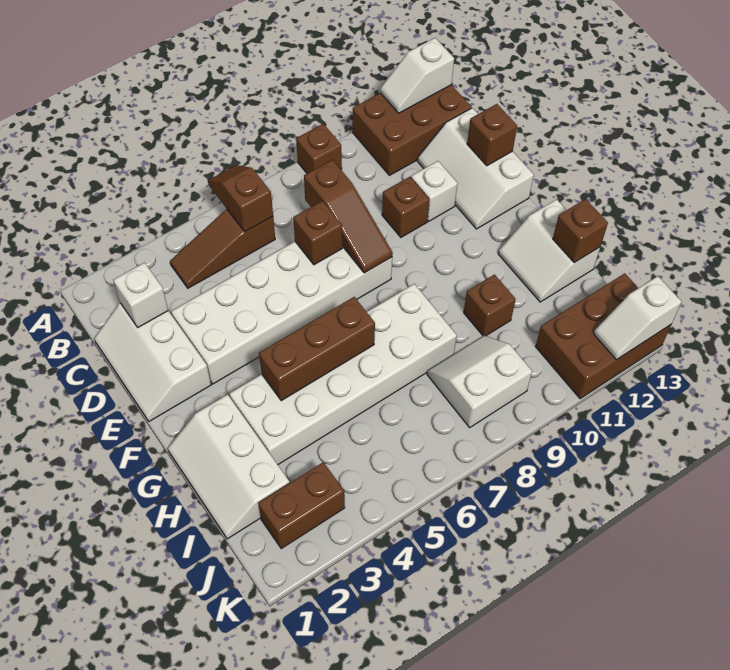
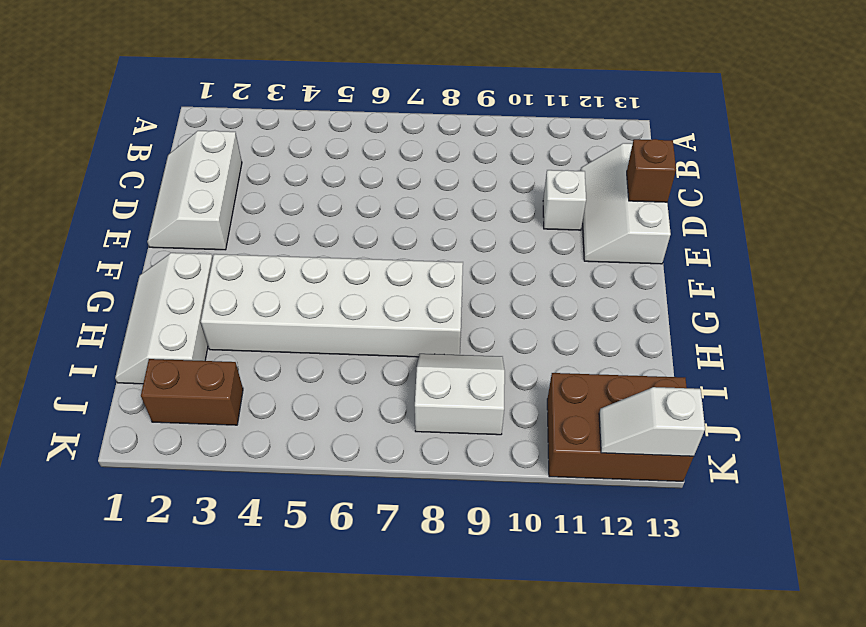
none -> brown 1x1 brick [296,124,342,173]
none -> brown 2x3 brick [353,85,471,175]
none -> brown 1x3 slope [170,209,275,288]

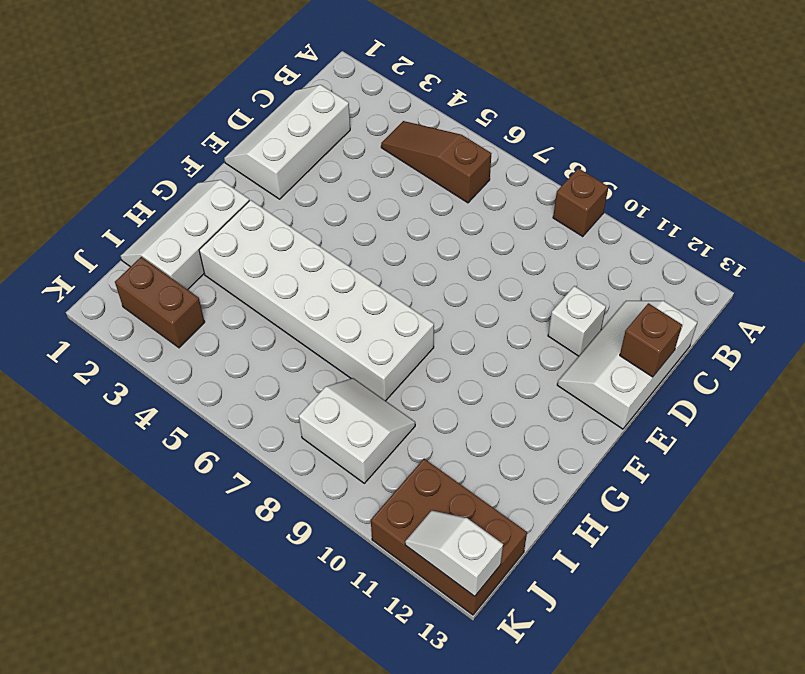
none -> brown 2x3 brick [353,85,471,175]
none -> white 2x6 brick [171,242,392,384]
none -> brown 1x1 brick [382,177,429,237]

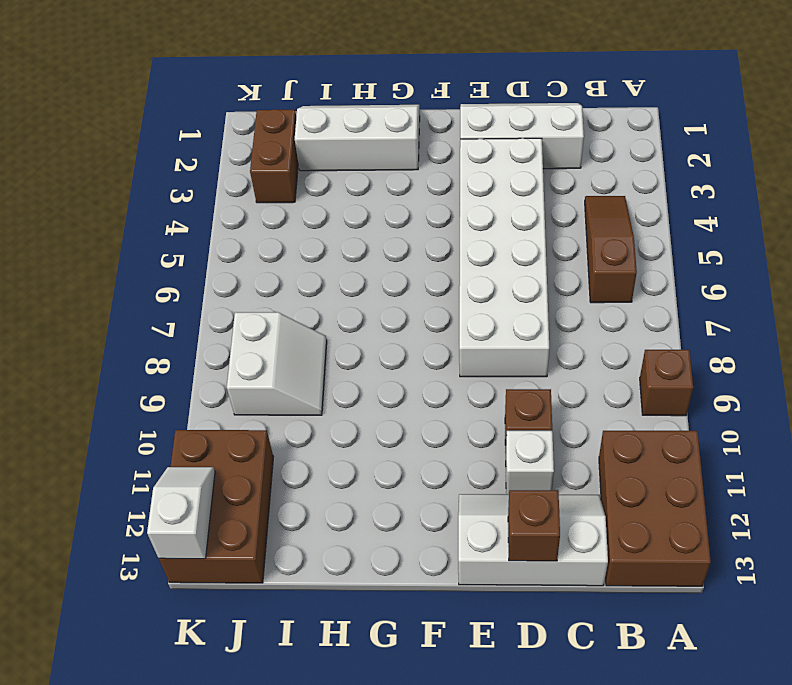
none -> white 2x6 brick [229,284,457,465]
none -> white 2x2 slope [498,199,600,302]
none -> brown 1x1 brick [464,275,516,336]

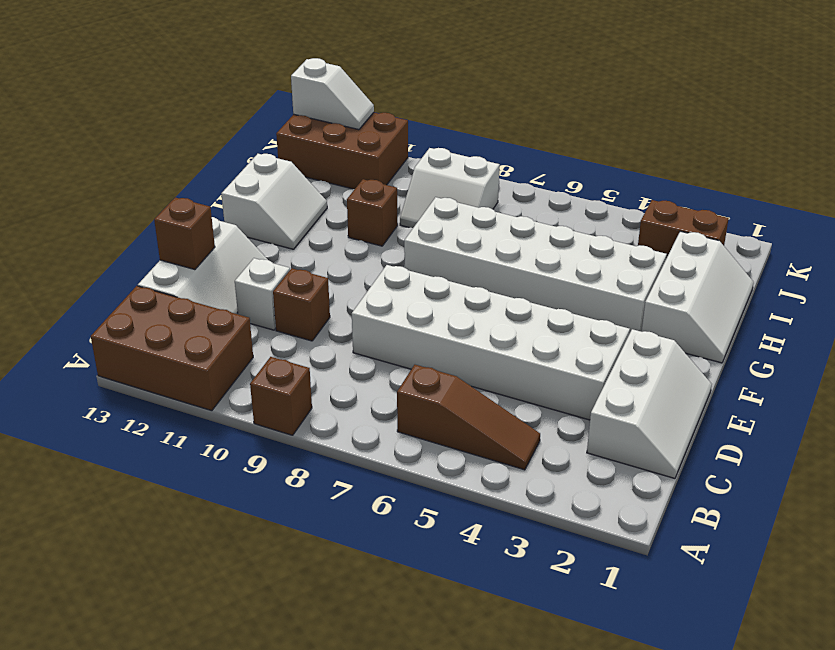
none -> brown 1x2 slope [208,165,273,232]
none -> white 1x2 slope [380,38,454,113]
none -> white 1x1 brick [113,263,168,327]

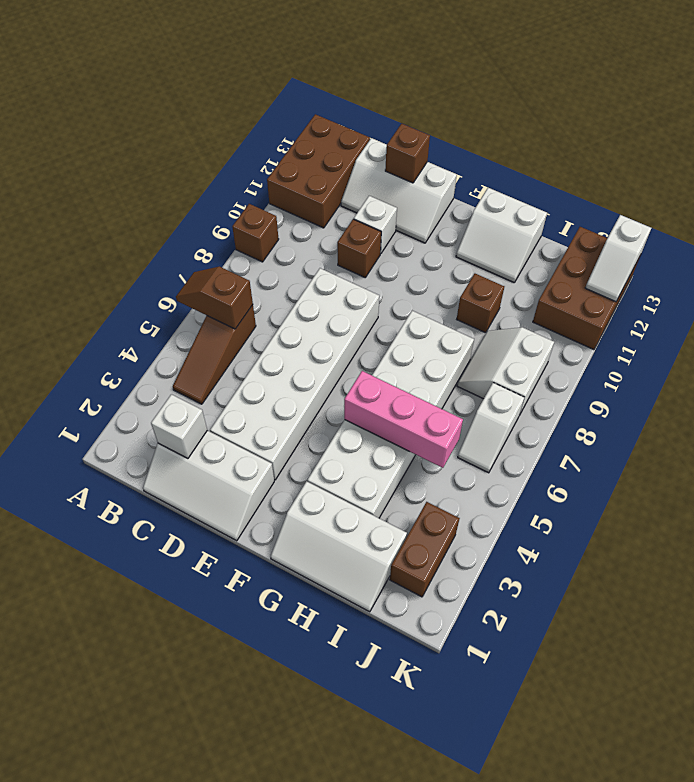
pink 1x3 brick [344,371,463,468] -> brown 1x3 brick [259,297,375,401]
white 1x2 slope [458,383,525,473] -> white 1x2 slope moved to [380,38,454,113]
none -> brown 1x3 slope [304,160,393,273]
none -> brown 1x1 brick [293,201,342,265]
none -> brown 1x1 brick [553,199,608,263]

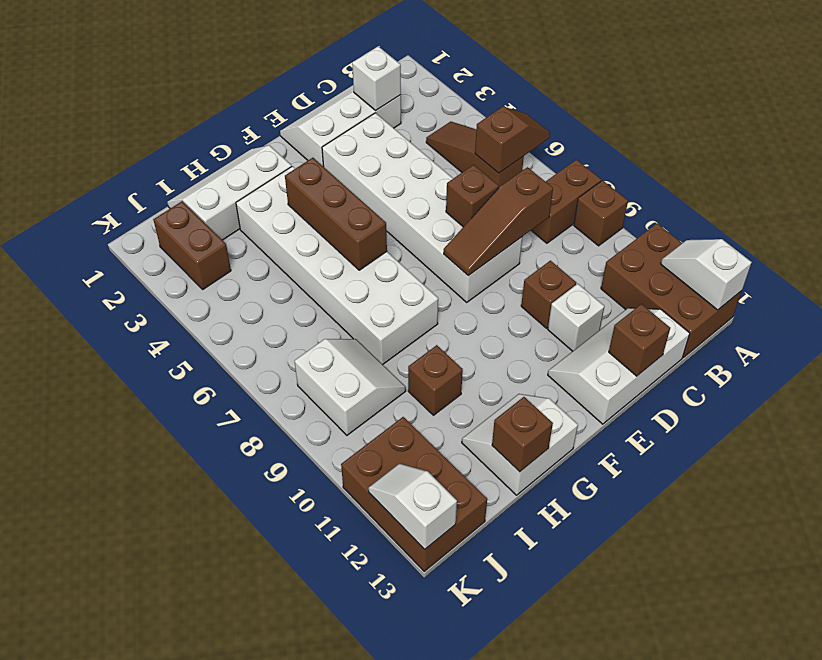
brown 1x2 brick [531,160,601,243] -> none

